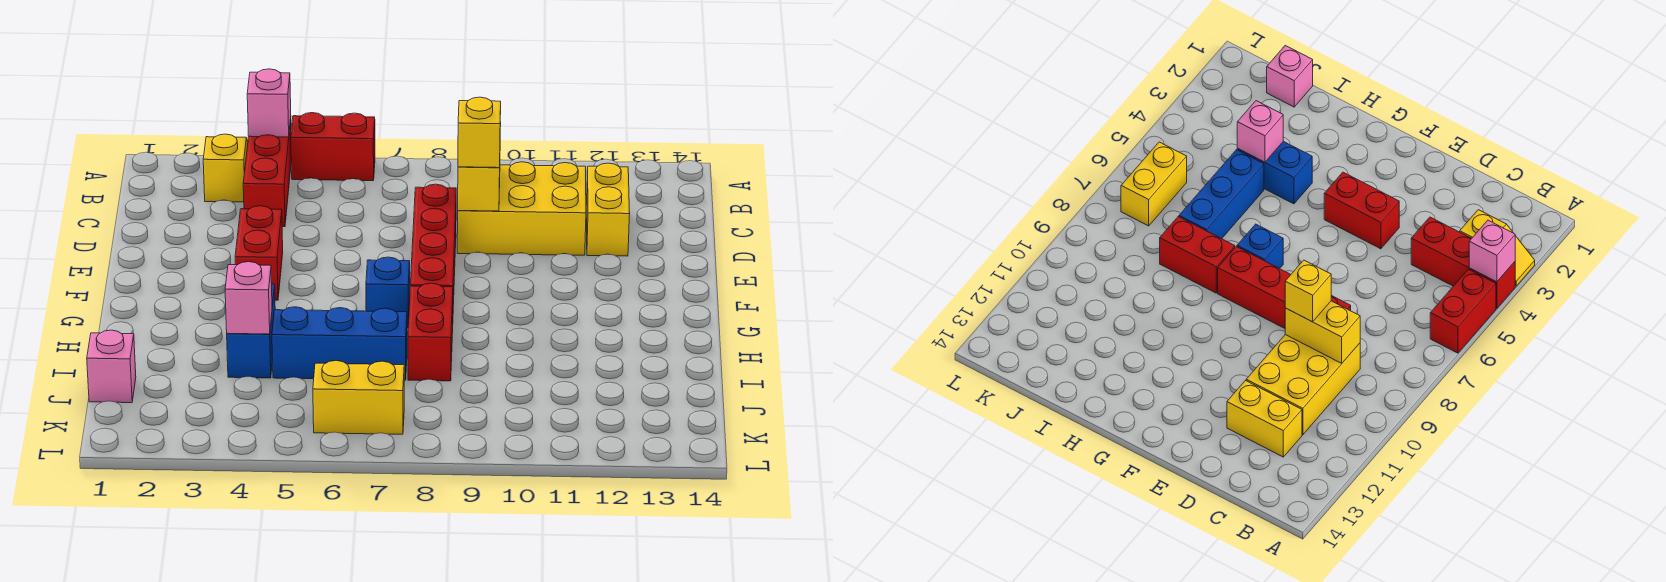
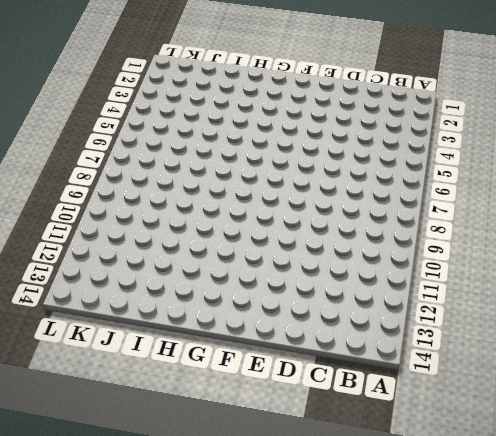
none -> yellow 1x2 slope [203,134,248,202]
none -> red 1x3 brick [243,119,291,227]
none -> red 1x2 brick [291,113,375,181]

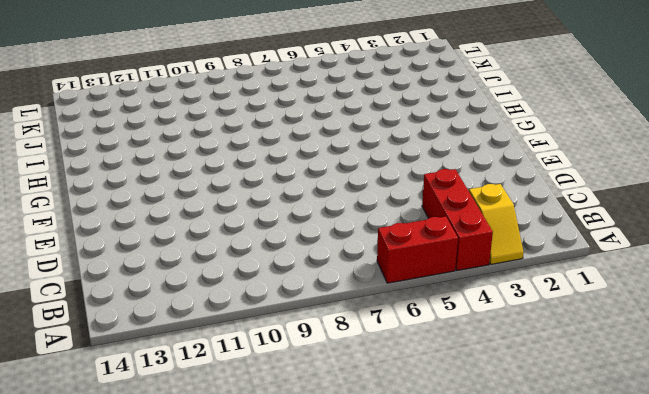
none -> yellow 2x3 brick [457,162,586,255]
none -> yellow 1x2 brick [586,163,630,256]
none -> red 1x4 brick [410,184,456,305]

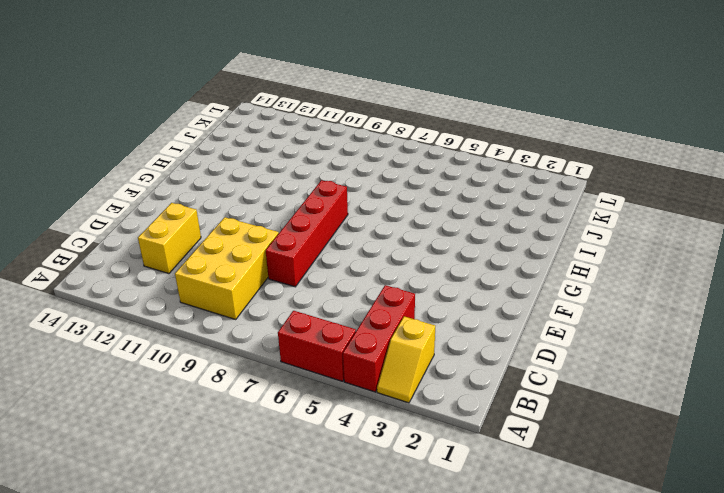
yellow 2x3 brick [175,217,279,319] -> yellow 2x3 brick turned to [457,162,586,255]
none -> red 1x2 brick [235,206,283,300]
none -> blue 1x1 brick [366,257,410,328]
none -> blue 1x2 brick [227,284,275,378]

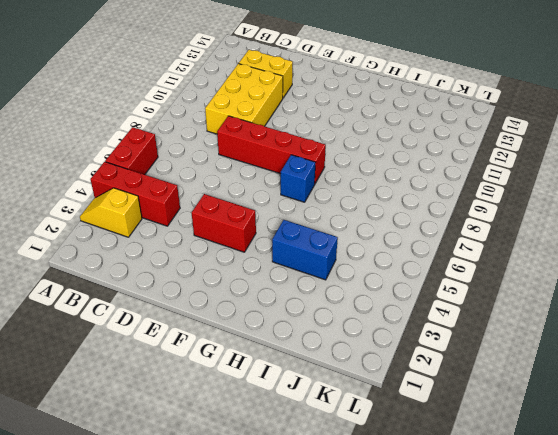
none -> red 1x2 brick [408,283,453,381]
none -> blue 1x3 brick [272,307,407,380]
none -> pink 1x1 brick [87,330,136,403]

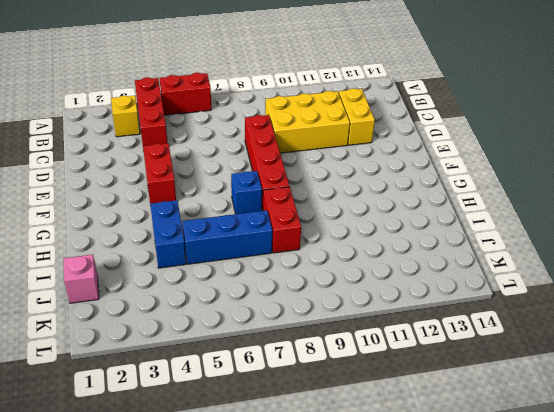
none -> yellow 1x2 brick [313,361,404,434]
none -> pink 1x1 brick [247,69,291,137]
none -> yellow 1x2 brick [458,122,501,211]

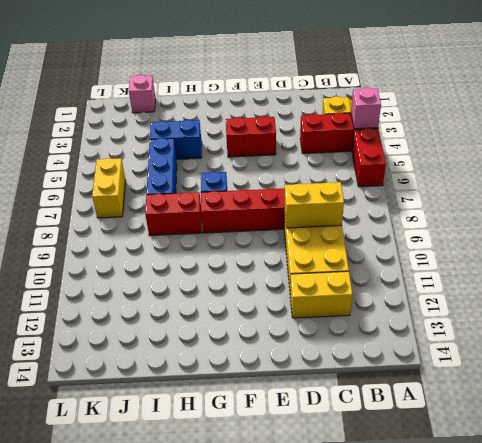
none -> pink 1x1 brick [225,262,272,334]
none -> yellow 1x1 brick [458,97,501,168]

